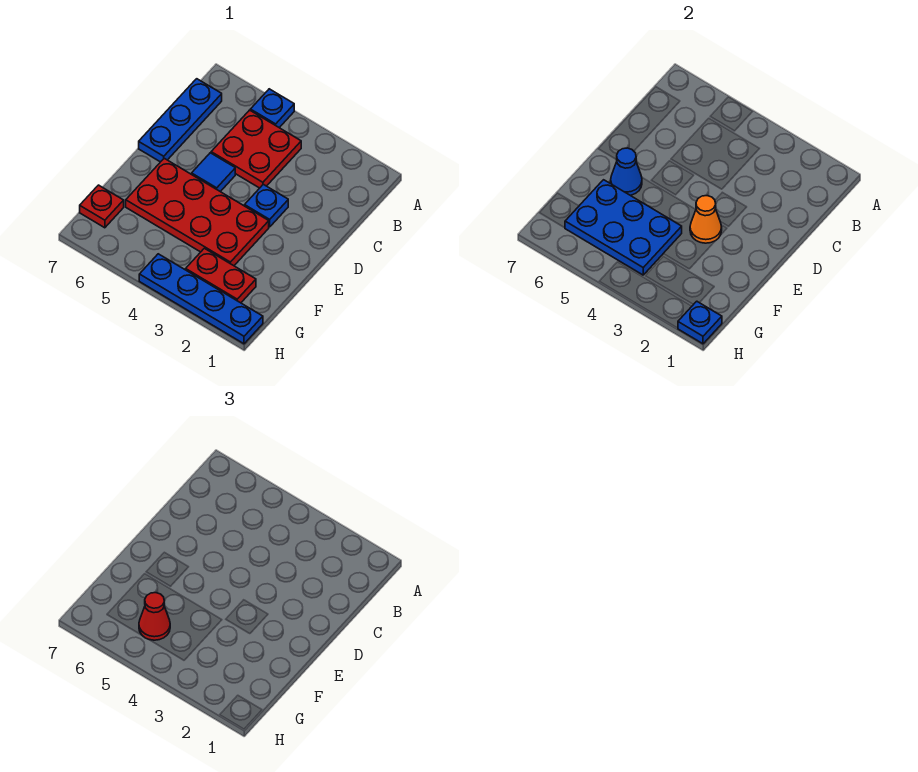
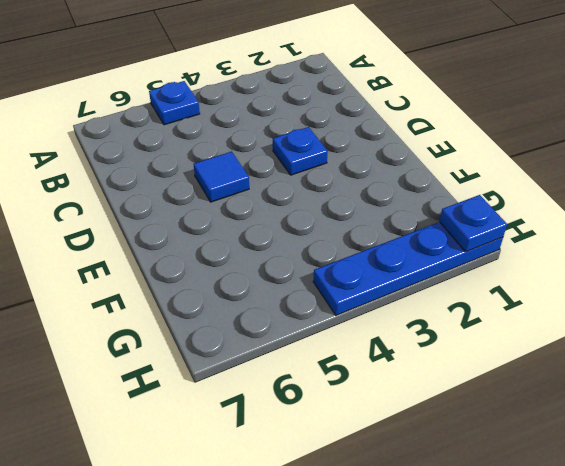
none -> red 2x2 plate [211,110,301,188]
none -> blue 1x3 plate [139,79,222,162]
none -> red 2x4 plate [126,158,269,266]

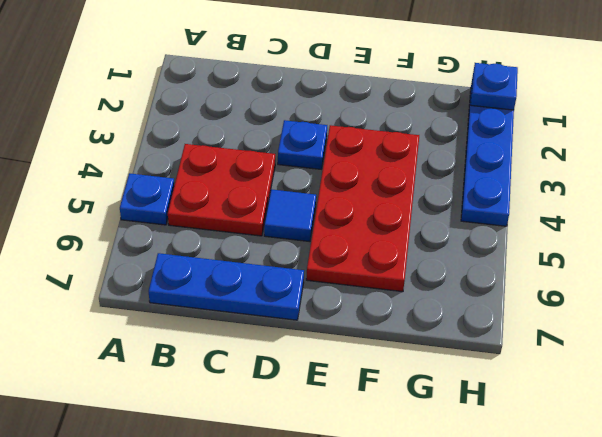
none -> red 1x2 plate [186,248,256,303]
none -> red 1x1 plate [80,185,124,228]
none -> orange 1x1 cone [690,196,722,243]

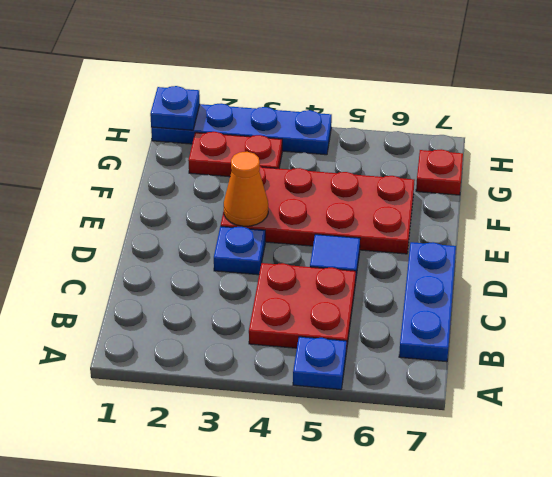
none -> blue 1x1 cone [611,148,642,195]
none -> blue 2x3 plate [565,180,682,275]
none -> red 1x1 cone [139,593,170,640]

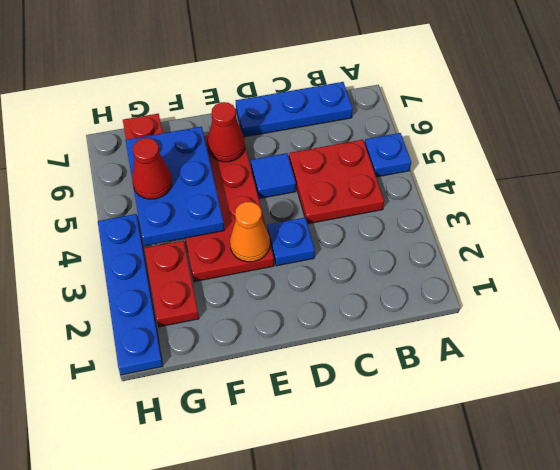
red 1x1 cone [208,102,245,162] -> blue 1x1 cone [611,148,642,195]
none -> blue 1x1 plate [678,301,722,344]

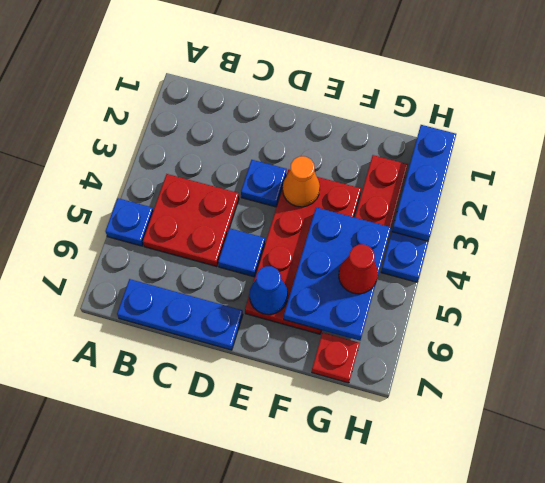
blue 1x3 plate [392,125,456,241] -> blue 1x1 plate [678,301,722,344]

